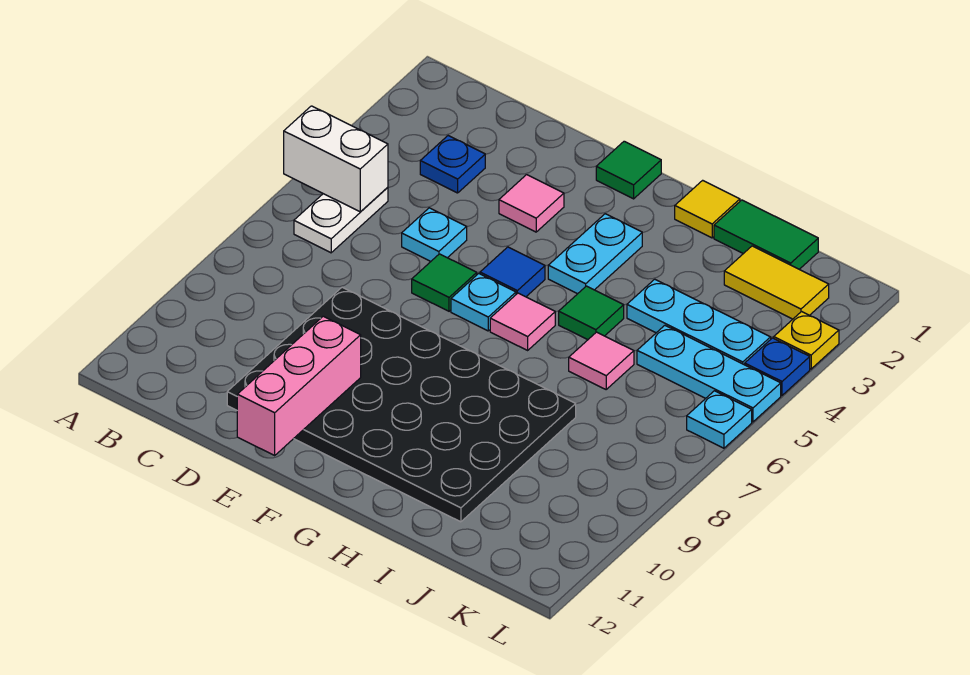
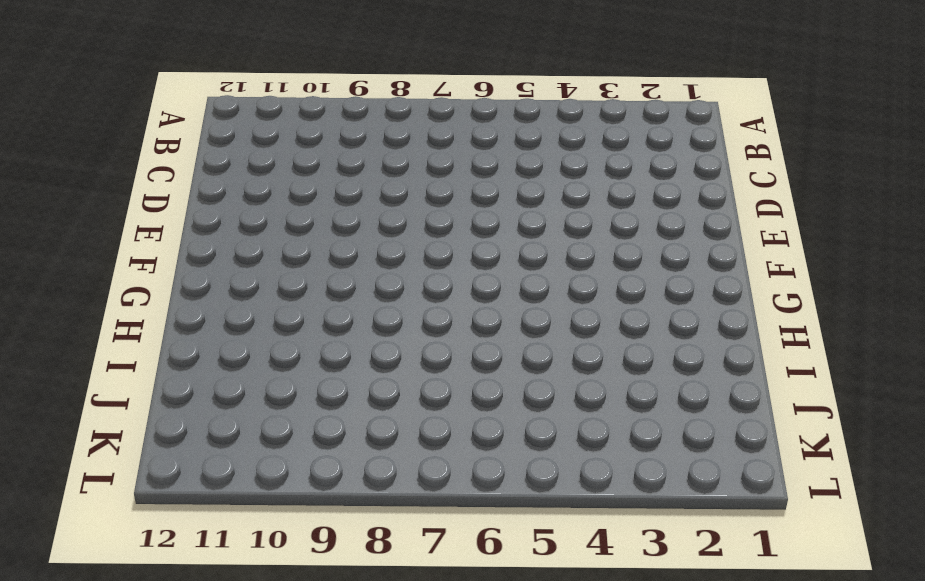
none -> white 1x2 plate [294,187,388,253]
none -> blue 1x1 plate [420,136,485,193]
none -> cyan 1x1 plate [402,208,467,261]

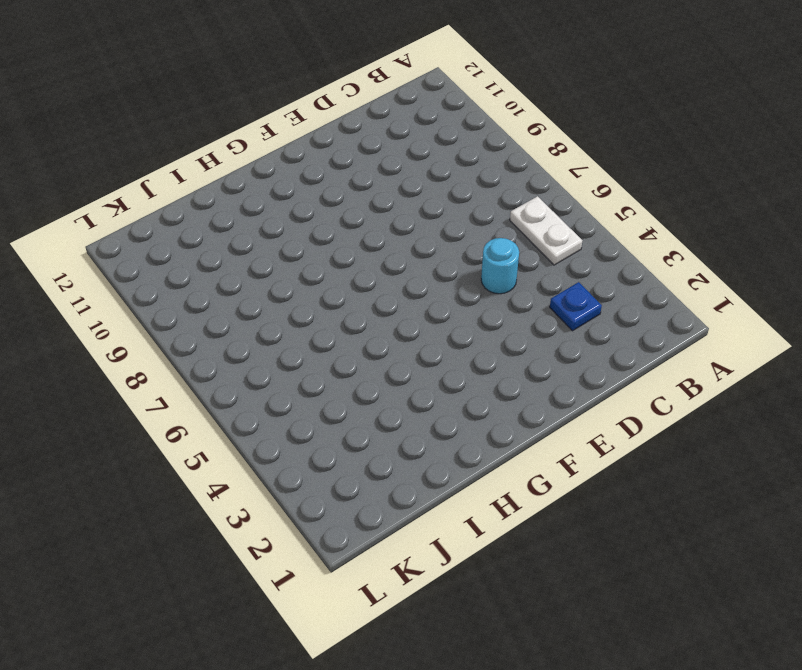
cyan 1x1 round brick [481,238,519,294] -> cyan 1x1 plate [402,208,467,261]
none -> black 4x6 plate [227,287,576,522]
none -> pink 1x1 tile [499,175,564,232]
none -> green 1x1 tile [412,254,477,311]

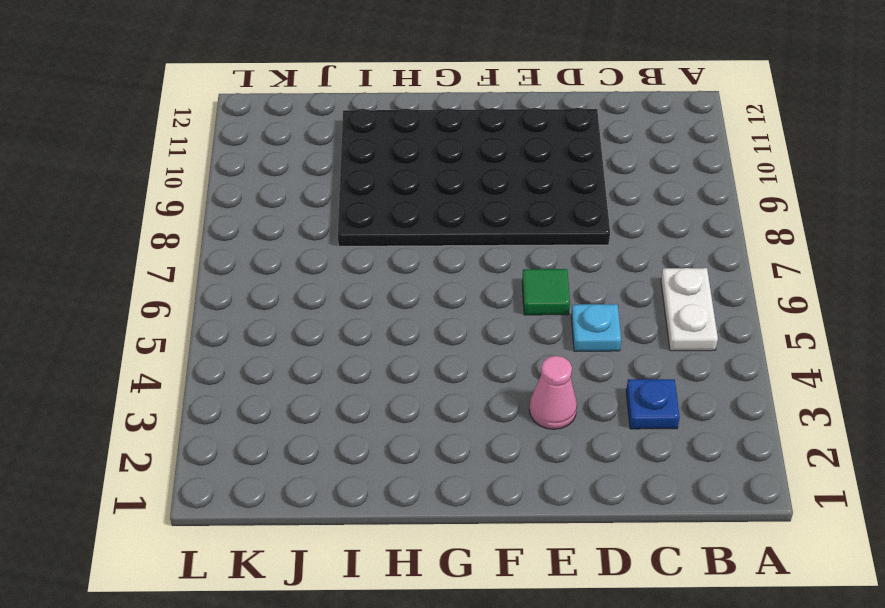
pink 1x1 cone [529,356,577,429] -> pink 1x1 tile [499,175,564,232]
none -> green 1x1 tile [596,141,661,199]
none -> blue 1x1 tile [480,247,545,297]
none -> cyan 1x1 plate [451,274,516,331]

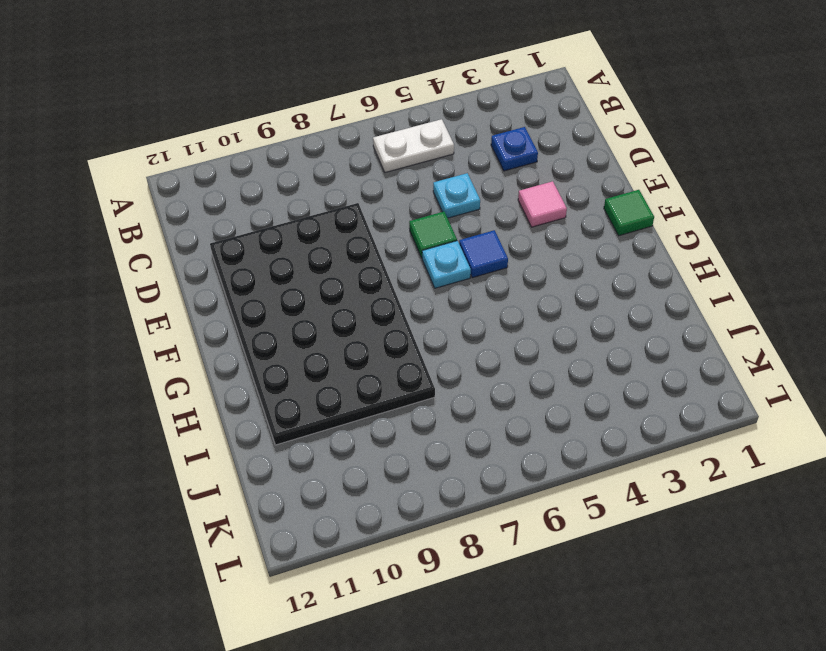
none -> cyan 1x2 plate [548,214,642,294]
none -> pink 1x1 tile [490,293,555,350]
none -> yellow 1x1 tile [675,180,740,238]

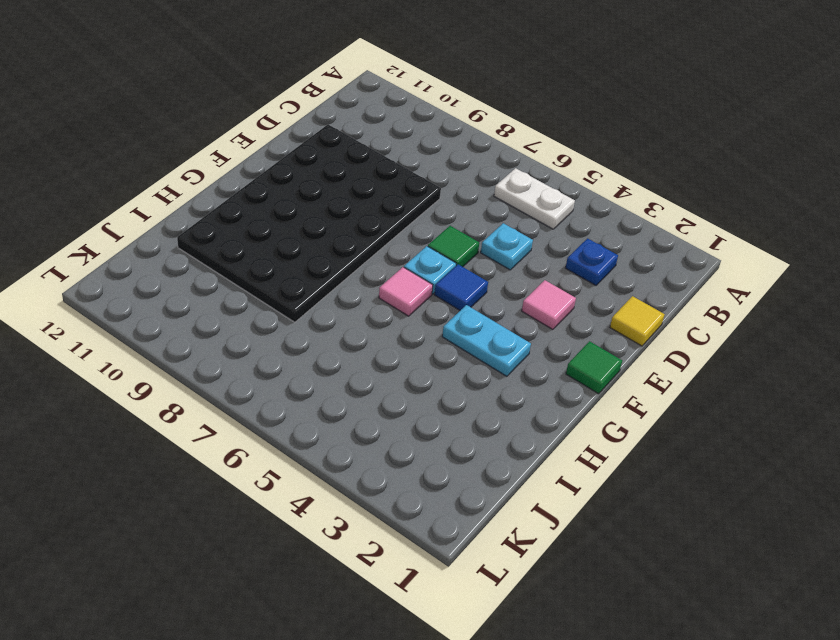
yellow 1x1 tile [610,296,665,346] -> yellow 1x1 tile moved to [675,180,740,238]
none -> green 1x1 tile [559,286,624,340]
none -> green 1x2 tile [714,200,818,269]
none -> cyan 1x3 plate [627,279,771,365]

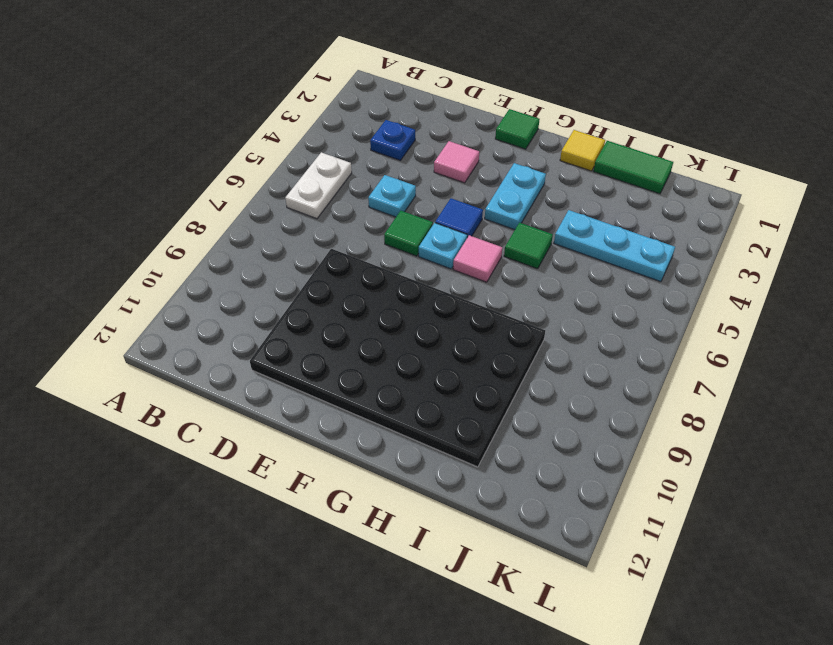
none -> pink 1x1 tile [569,332,634,389]
none -> yellow 1x2 tile [724,246,829,319]
none -> cyan 1x3 plate [637,325,781,422]

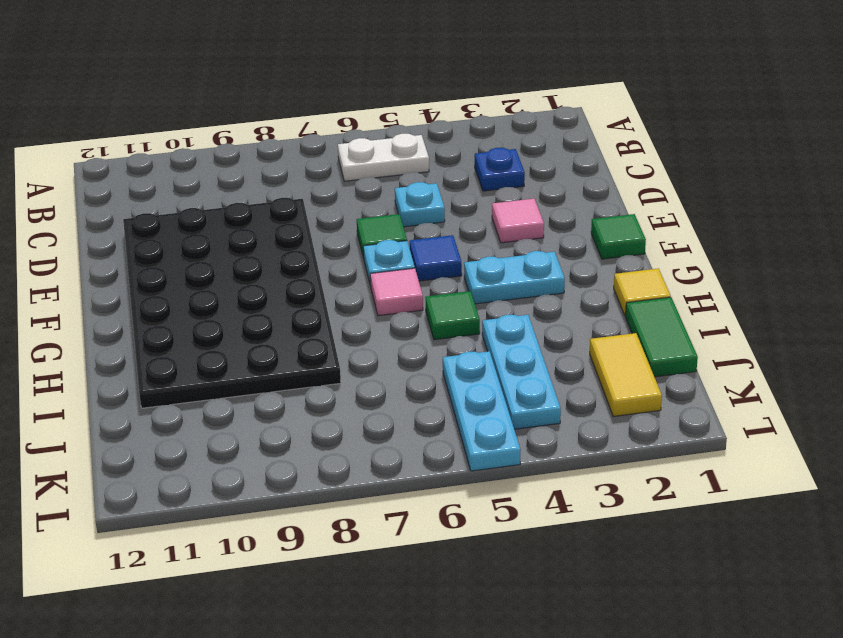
none -> pink 1x1 tile [569,332,634,389]
none -> yellow 1x1 plate [774,312,839,369]
none -> blue 1x1 plate [745,338,810,395]

